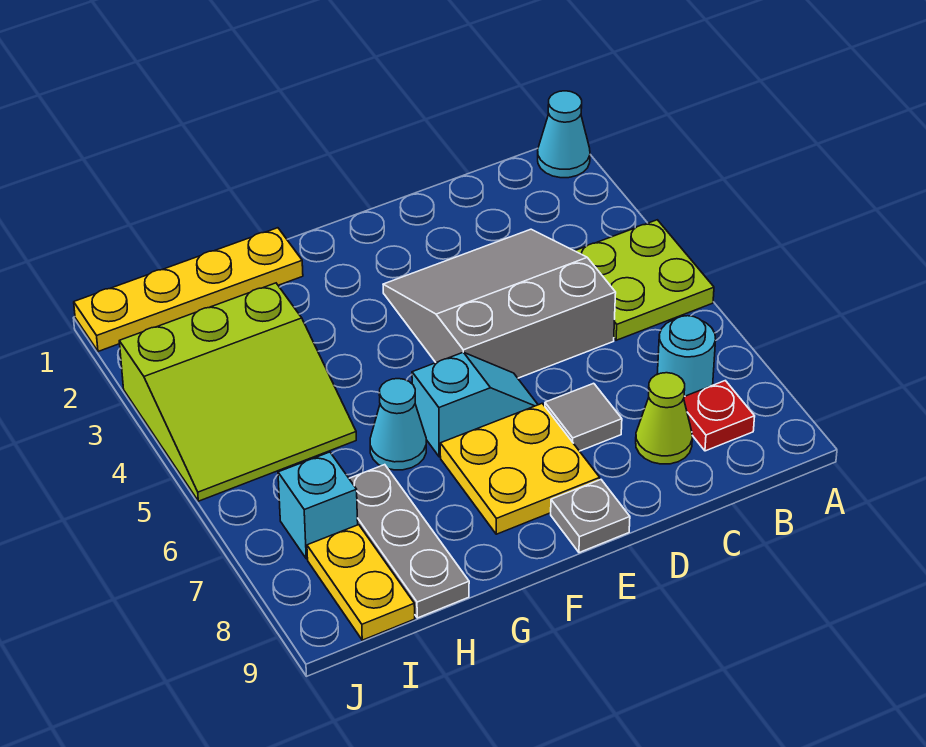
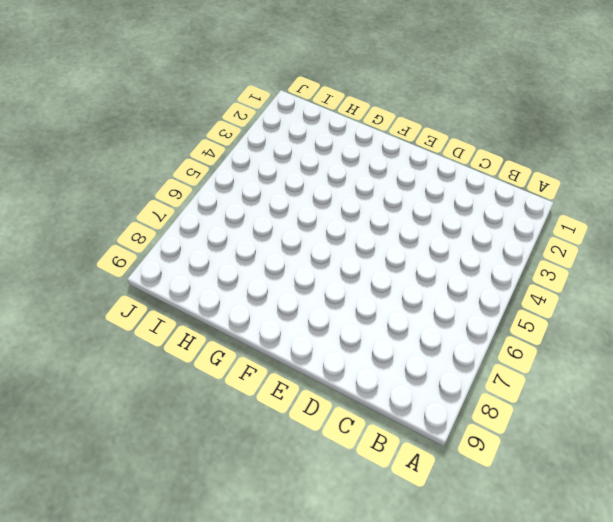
none -> cyan 1x1 cone [538,91,590,178]
none -> lime 2x2 plate [575,220,714,340]
none -> cyan 1x1 round brick [657,316,716,396]

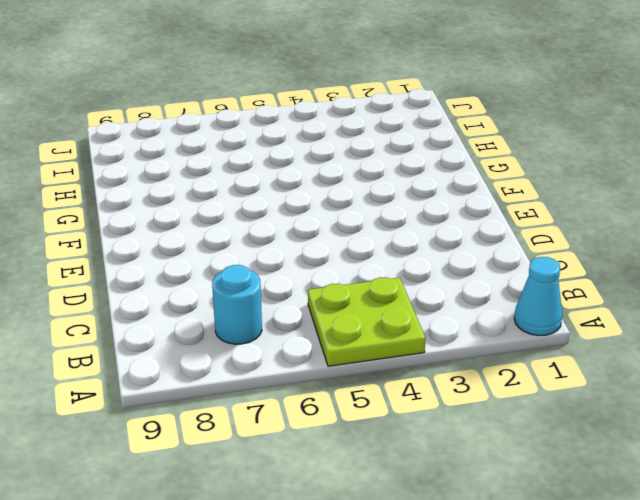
none -> red 1x1 plate [684,381,755,451]
none -> grey 3x3 slope [383,229,616,378]
none -> lime 1x1 cone [636,373,692,464]

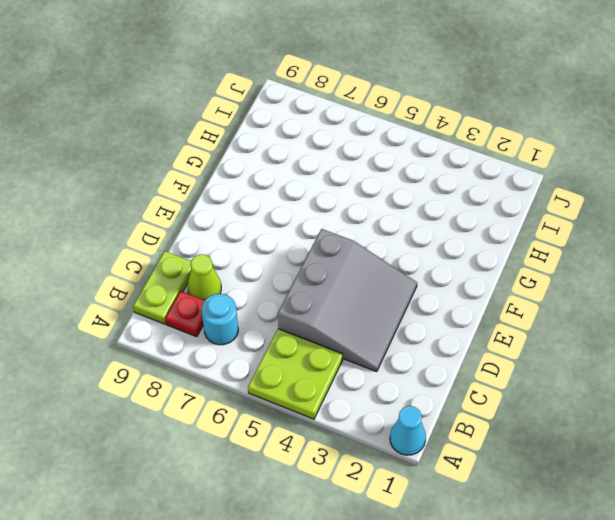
lime 1x2 plate [133,251,191,324] -> none
none -> grey 1x1 tile [545,383,622,451]
none -> cyan 1x2 slope [412,352,538,457]
none -> yellow 2x2 plate [440,403,600,534]

